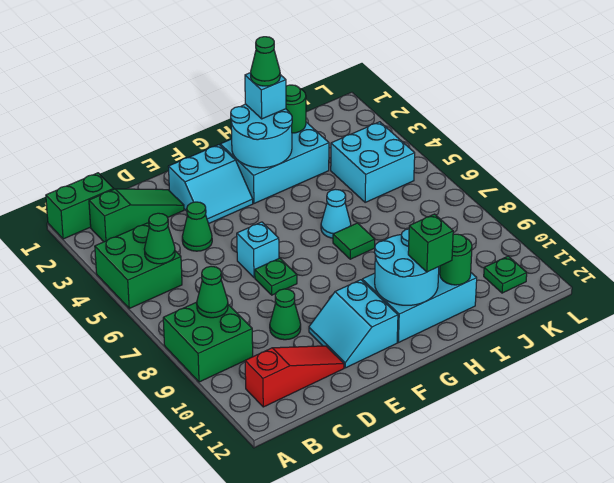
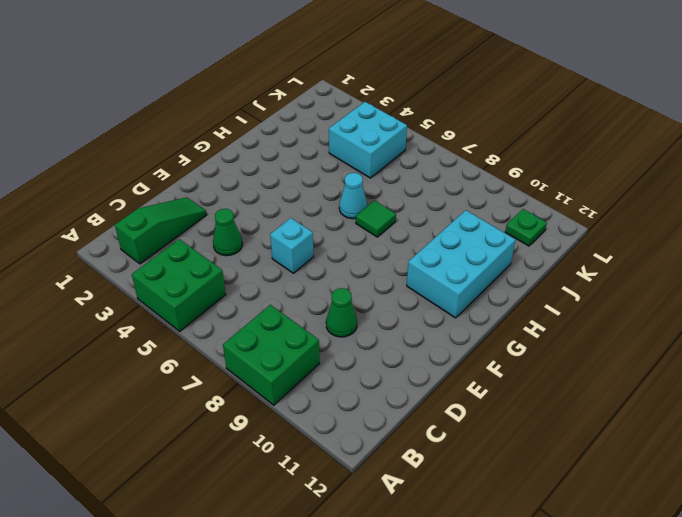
none -> green 1x2 brick [46,173,114,239]
none -> red 1x3 slope [245,346,344,407]
none -> cyan 2x2 slope [168,145,253,224]

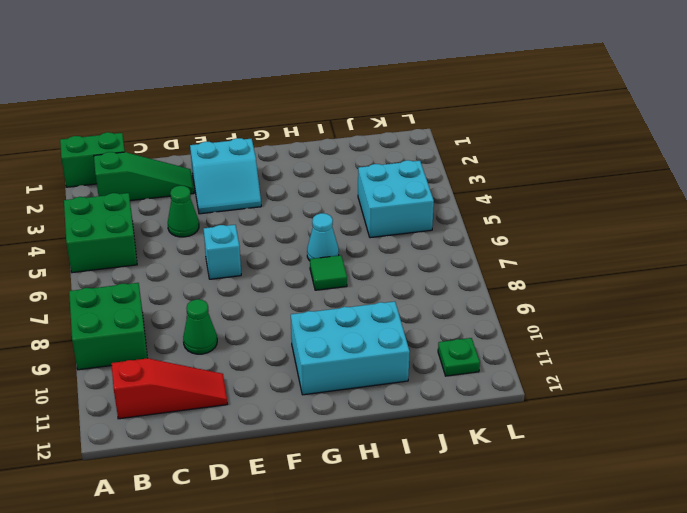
none -> green 1x1 plate [255,258,297,295]
none -> cyan 2x2 slope [309,280,398,368]
none -> cyan 2x3 brick [220,122,329,203]

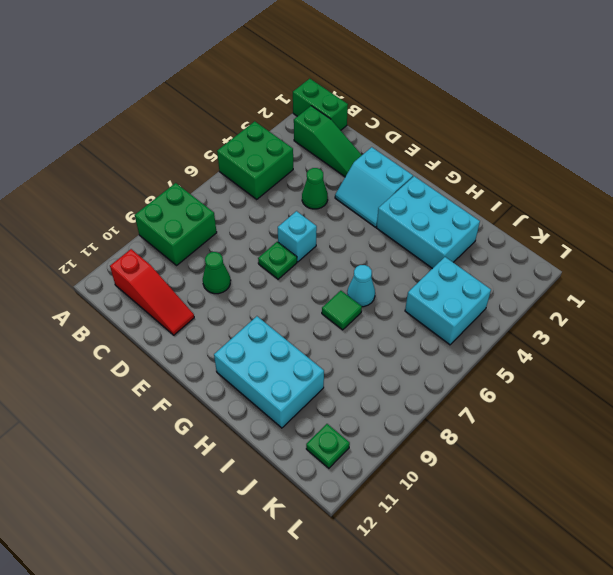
none -> cyan 2x2 slope [309,280,398,368]
none -> green 1x1 cone [144,213,175,264]
none -> green 1x1 cone [197,266,228,318]

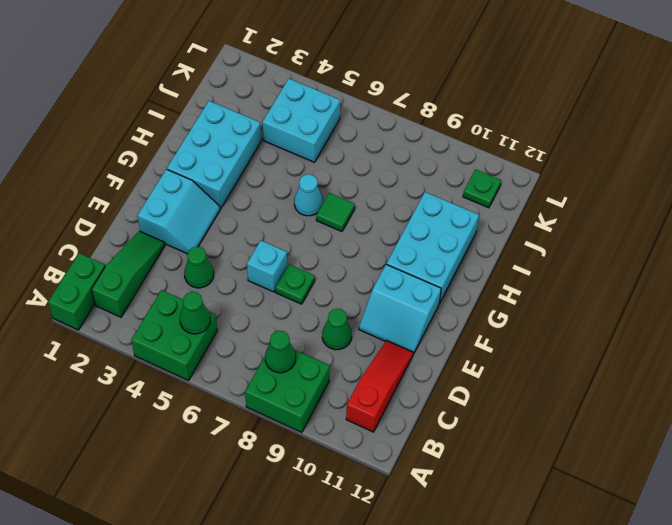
none -> cyan 2x2 round brick [231,104,292,168]
none -> cyan 2x2 round brick [375,229,439,305]
none -> green 1x1 round brick [286,85,306,133]

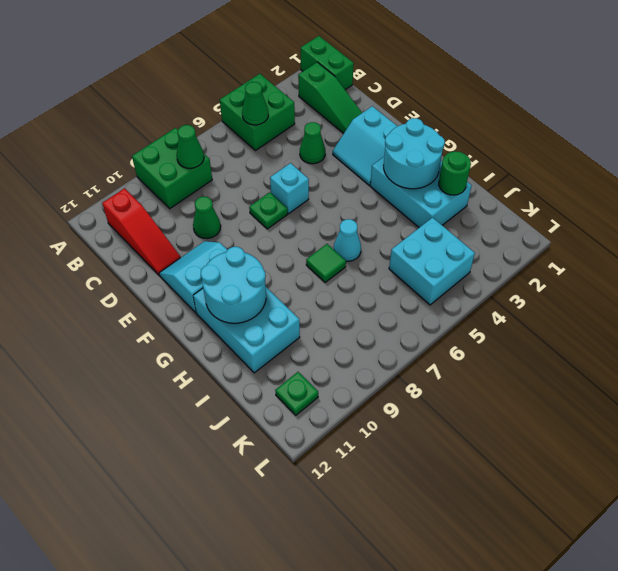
none -> green 1x1 round brick [440,234,472,285]
none -> cyan 1x1 brick [245,73,286,119]
none -> green 1x1 brick [408,214,453,272]

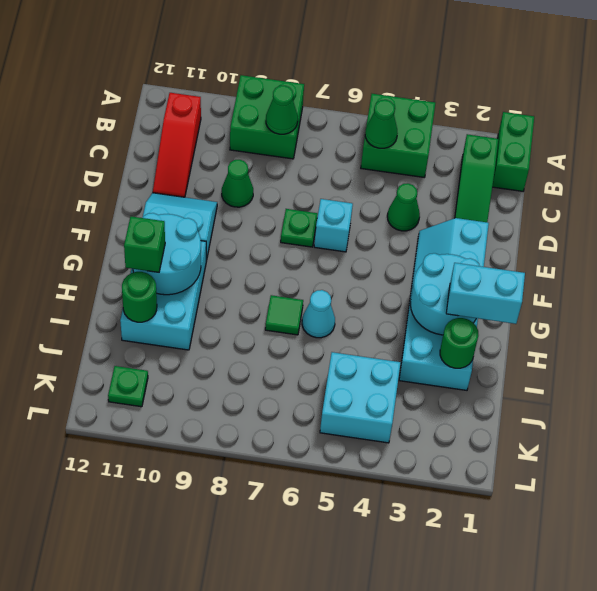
cyan 1x2 brick [446,263,525,324] -> cyan 1x1 brick [245,73,286,119]
none -> green 1x1 cone [251,37,280,86]

